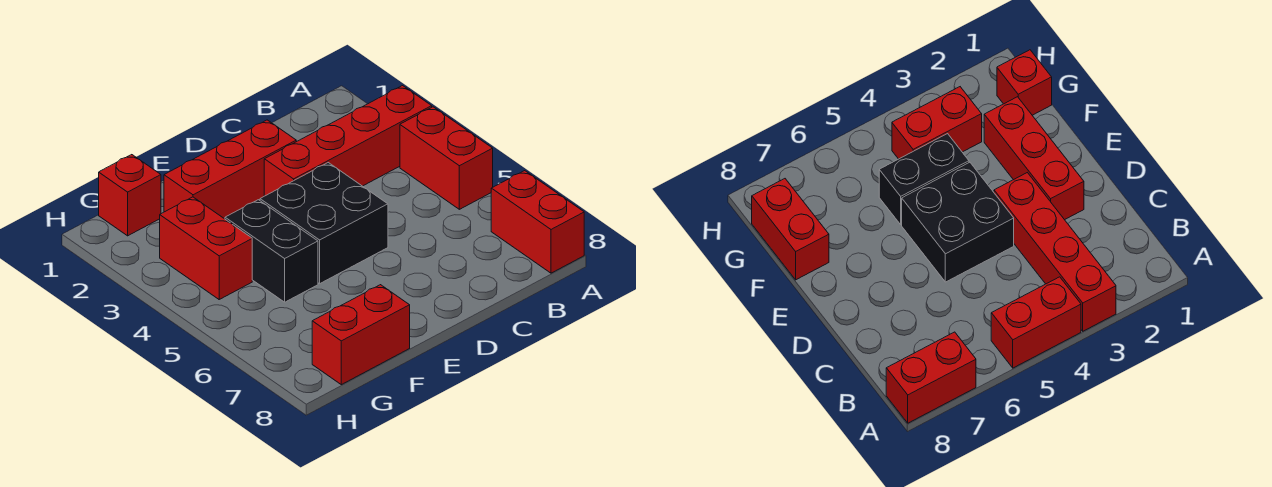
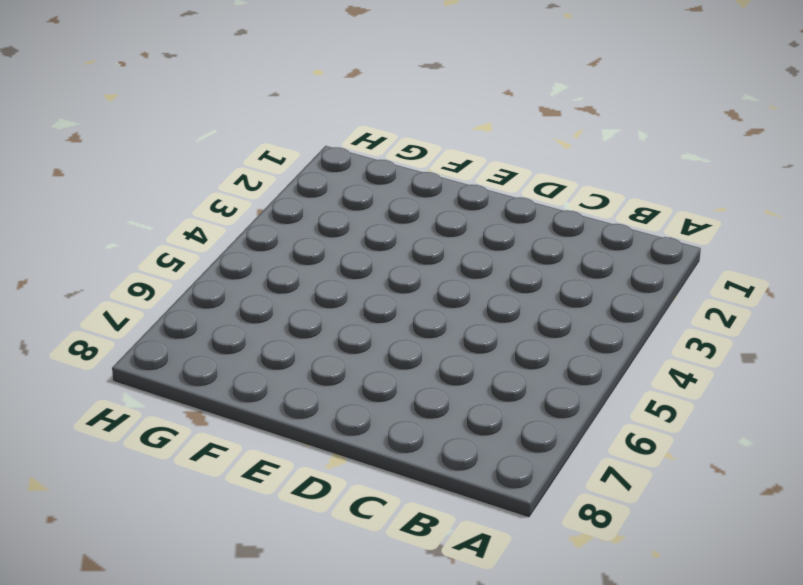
none -> red 1x4 brick [264,86,432,196]
none -> red 1x2 brick [400,107,493,209]

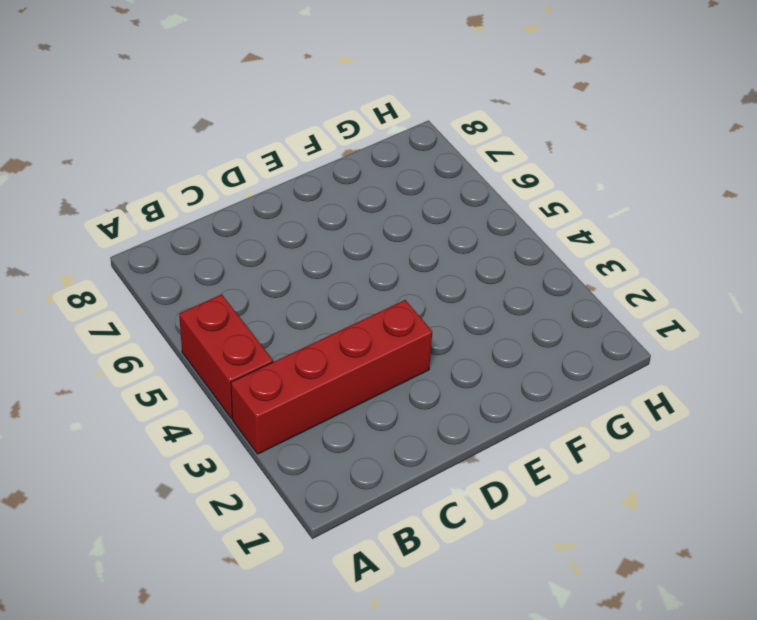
none -> red 1x2 brick [491,171,584,273]
none -> red 1x3 brick [164,120,296,219]

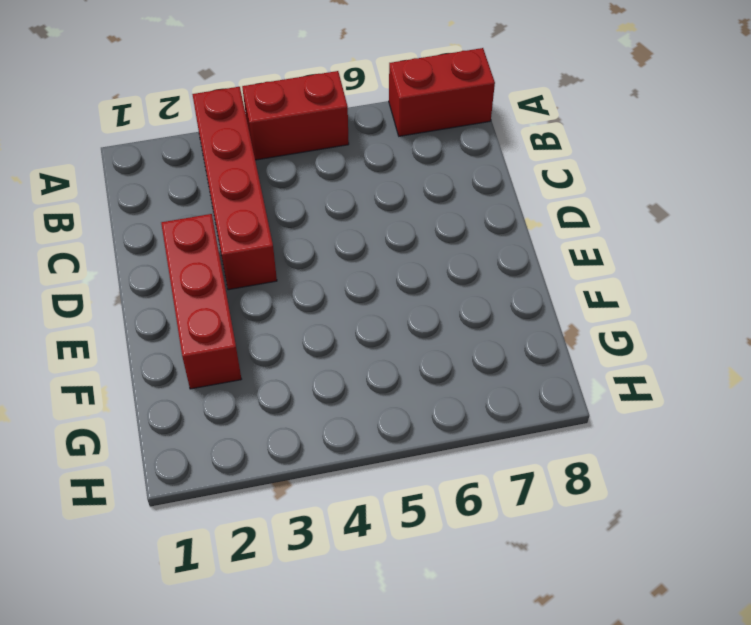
none -> black 2x2 brick [260,163,388,284]
none -> black 1x2 brick [225,200,318,302]

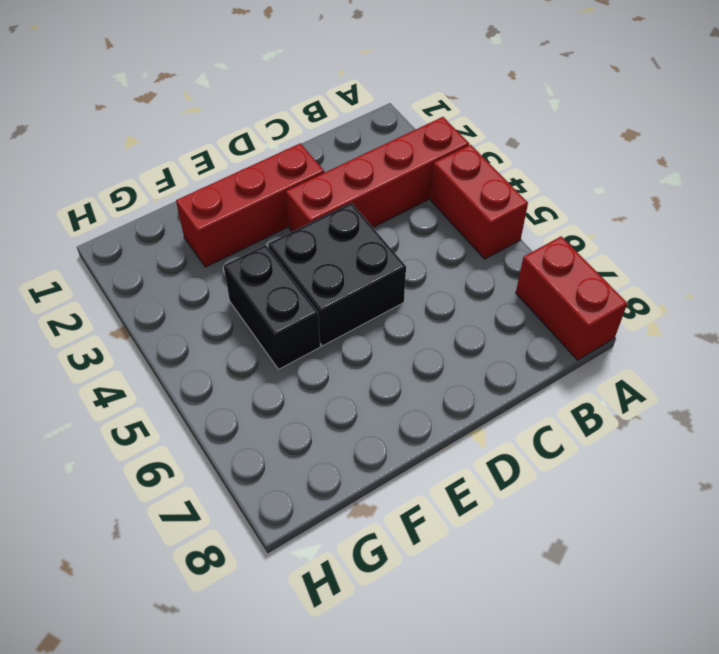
none -> red 1x2 brick [312,285,410,385]
none -> red 1x1 brick [99,155,161,236]

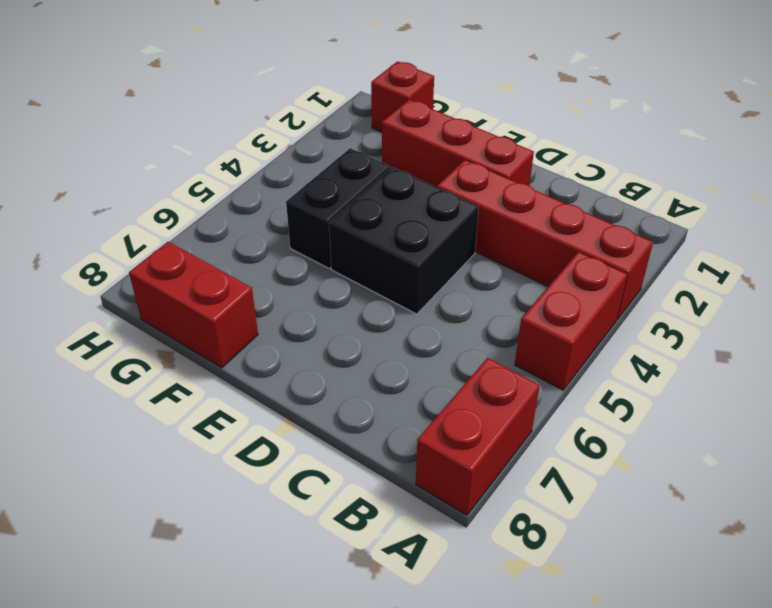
none -> red 1x2 brick [160,197,252,299]

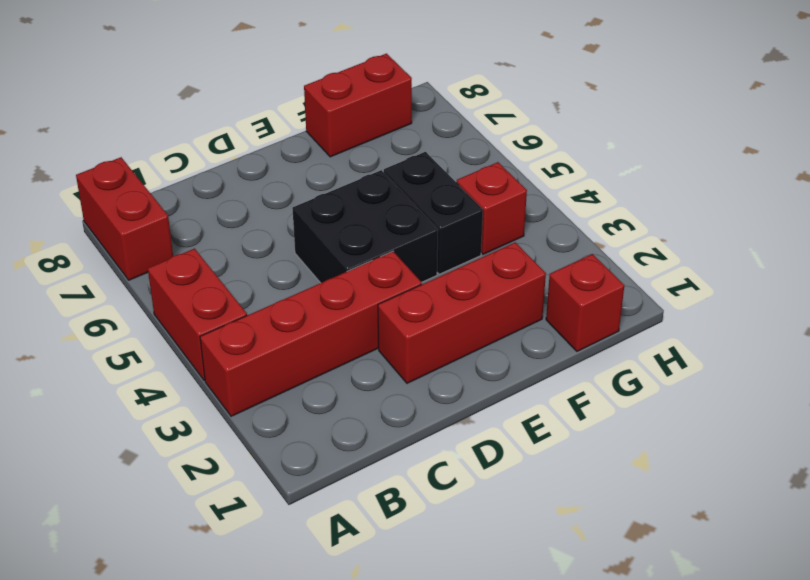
red 1x1 brick [456,162,527,254] -> red 1x2 brick [160,197,252,299]

